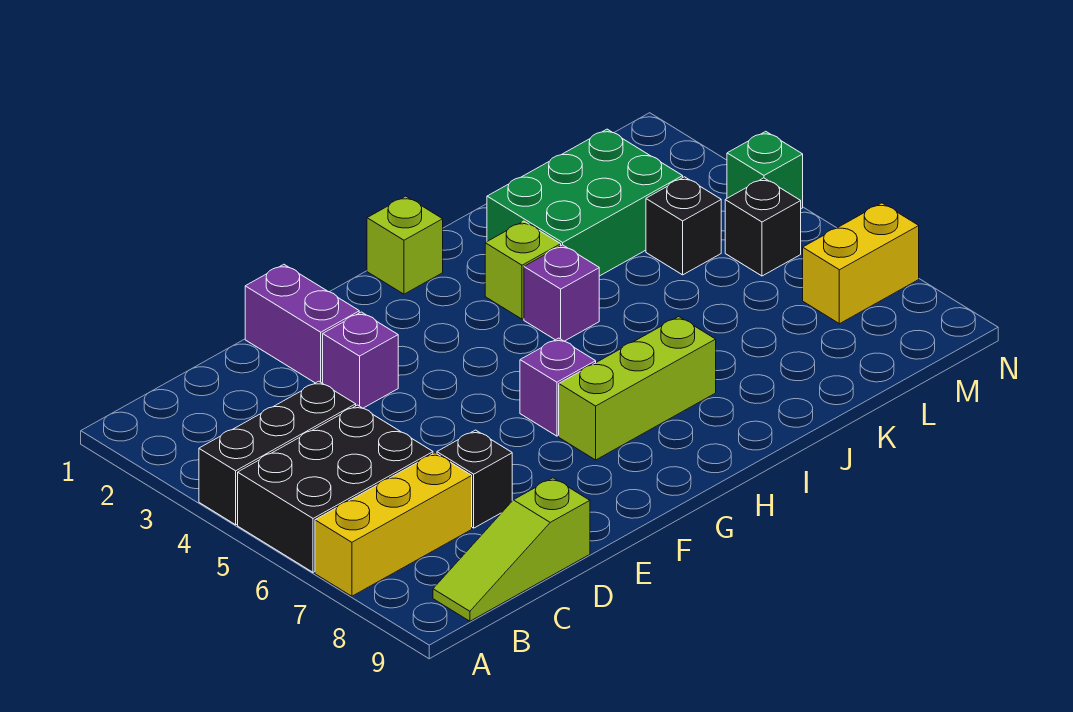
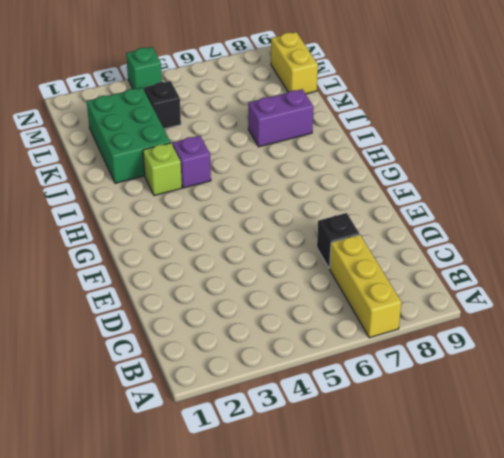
purple 1x2 brick [248,89,313,147] -> purple 1x2 brick moved to [245,264,359,383]
yellow 1x2 brick [271,32,318,94] -> yellow 1x2 brick moved to [803,203,919,324]
none -> black 1x3 brick [199,381,356,525]
none -> black 2x3 brick [238,405,433,572]
none -> lime 1x3 slope [433,478,590,621]

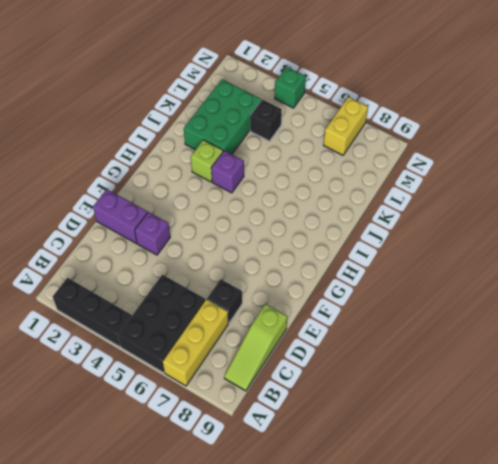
black 1x3 brick [53,278,132,347] -> black 1x3 brick turned to [199,381,356,525]
none -> purple 1x1 brick [520,338,596,436]
none -> lime 1x3 brick [559,317,716,460]
none -> lime 1x1 brick [367,196,443,294]

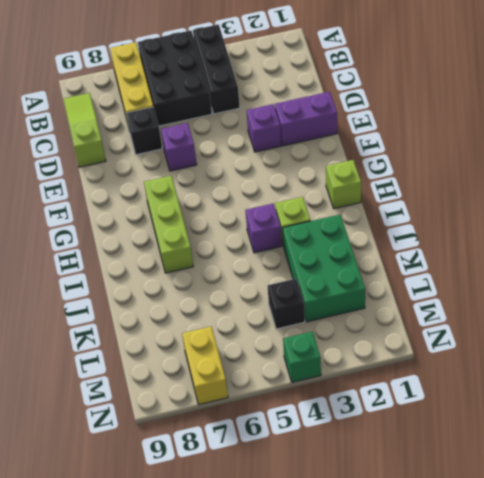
purple 1x1 brick [161,123,197,171] -> purple 1x1 brick moved to [520,338,596,436]
none -> black 1x1 brick [725,178,801,276]

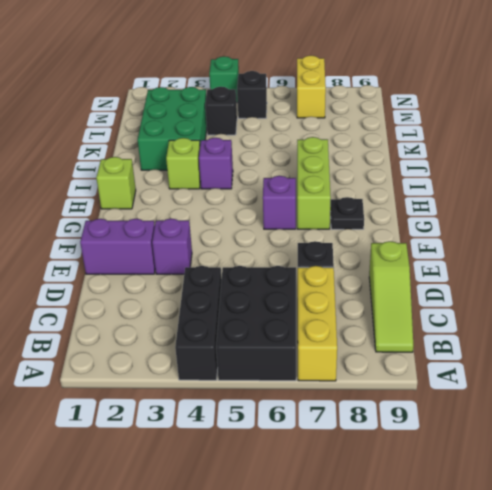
black 1x1 plate [330,197,364,229] -> none

